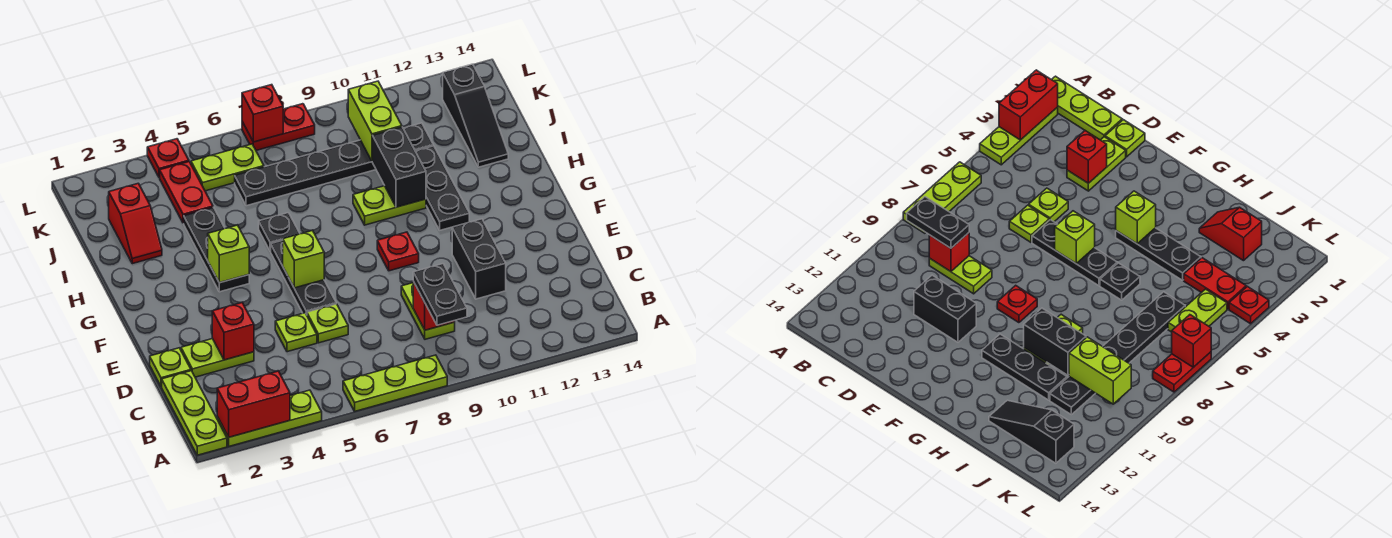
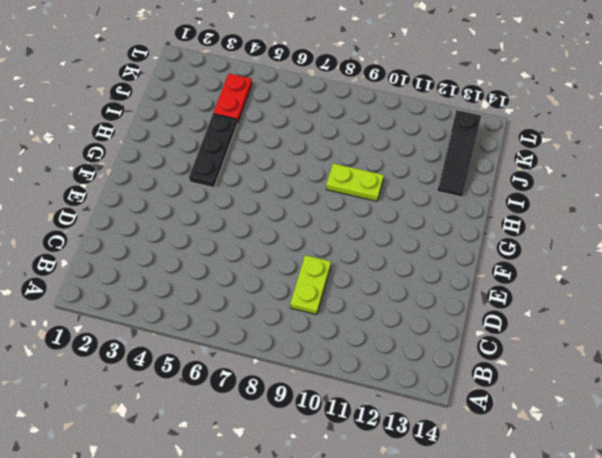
none -> lime 1x3 plate [162,371,227,455]
none -> lime 1x3 plate [217,390,322,446]
none -> lime 1x3 plate [343,355,447,411]
none -> lime 1x1 plate [150,348,191,387]

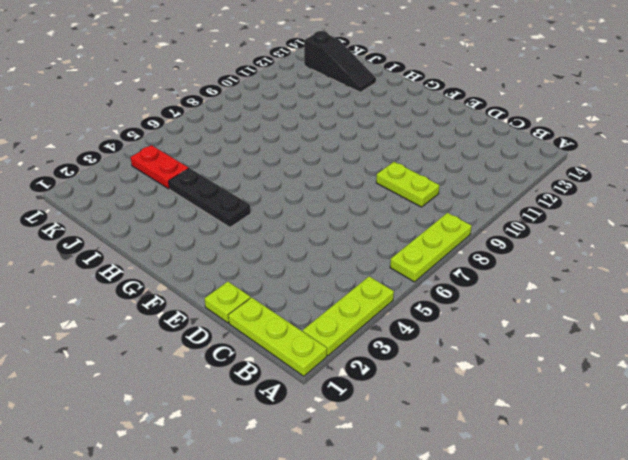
none -> lime 1x2 plate [181,339,254,377]
none -> lime 1x1 plate [275,313,317,352]
none -> lime 1x1 plate [307,304,348,343]
none -> black 1x2 brick [452,219,506,299]

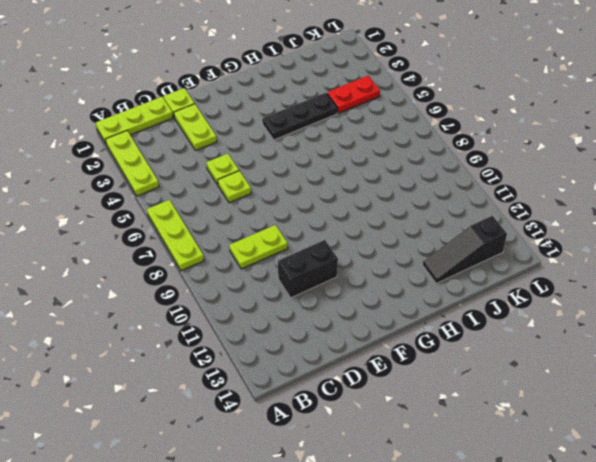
none -> black 1x3 plate [271,240,336,315]
none -> red 1x1 plate [377,232,419,271]
none -> black 1x3 plate [415,146,469,230]
none -> black 1x1 plate [259,213,300,251]

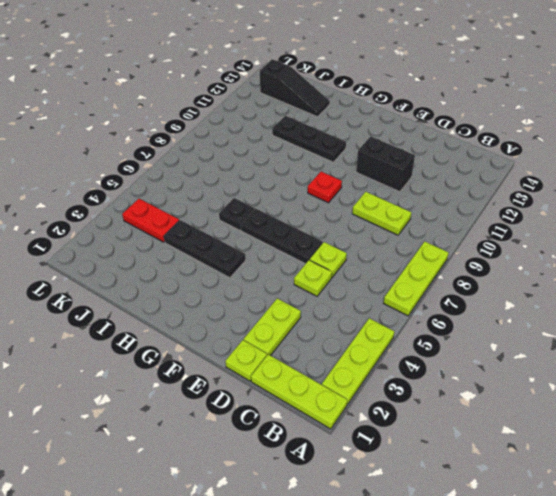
none -> lime 1x2 plate [353,186,426,225]
none -> red 1x2 slope [109,183,162,264]
none -> black 1x6 plate [235,123,433,206]
none -> lime 1x2 plate [191,144,264,191]

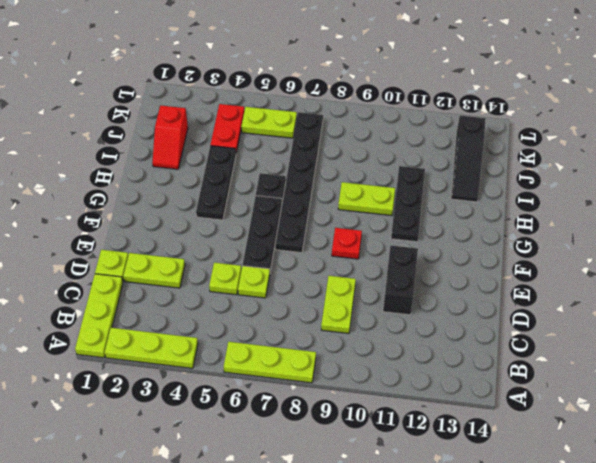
black 1x6 plate [275,112,323,253] -> black 1x6 plate turned to [235,123,433,206]
none -> red 1x1 plate [147,139,189,177]
none -> red 1x2 plate [242,104,315,150]
none -> red 1x2 brick [217,371,290,437]
none -> red 1x1 brick [413,282,455,330]

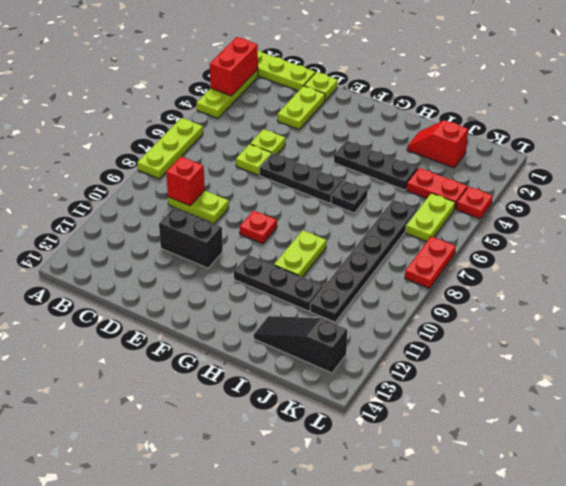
none -> red 1x1 brick [212,303,254,360]
none -> lime 1x1 brick [283,231,324,288]
none -> lime 1x1 brick [208,225,249,283]
none -> black 1x2 brick [372,127,426,207]

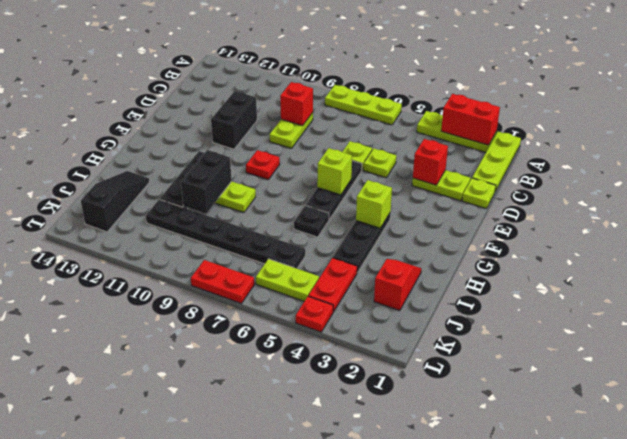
none -> lime 1x2 brick [348,81,402,161]
none -> red 1x1 brick [242,85,283,142]
none -> black 1x2 plate [413,264,467,325]

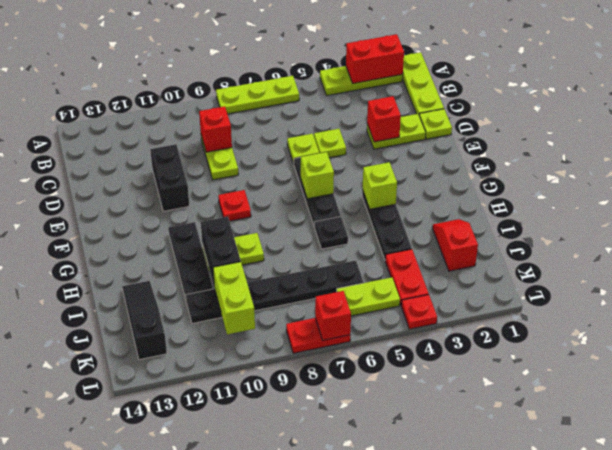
none -> black 1x2 plate [413,264,467,325]

